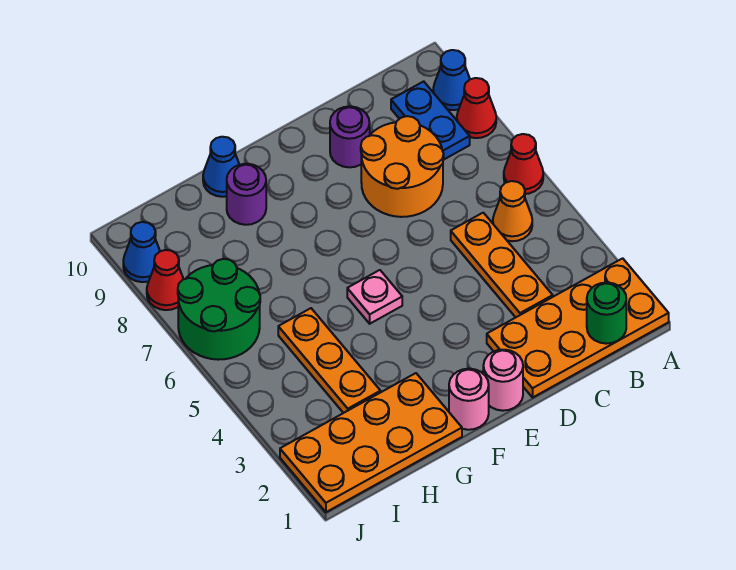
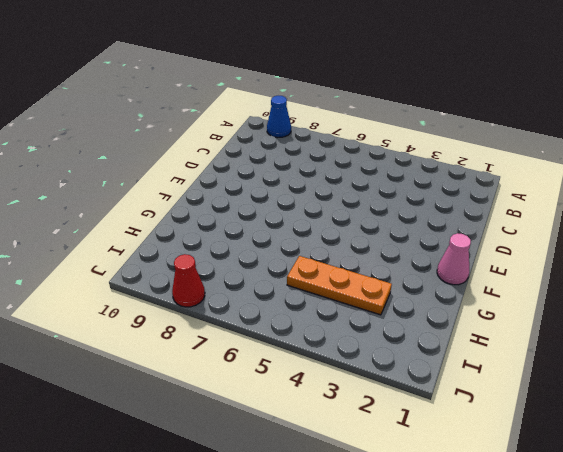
pink 1x1 cone [437,233,471,285] -> pink 1x1 round brick [449,369,489,430]
none -> orange 2x4 plate [487,258,669,397]
none -> red 1x1 cone [504,134,543,194]
none -> red 1x1 cone [457,78,496,138]

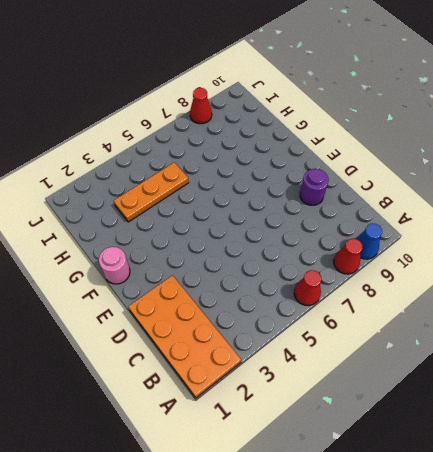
none -> orange 1x1 cone [493,181,532,241]
none -> blue 1x2 plate [391,81,470,160]
none -> orange 1x3 plate [451,213,553,317]

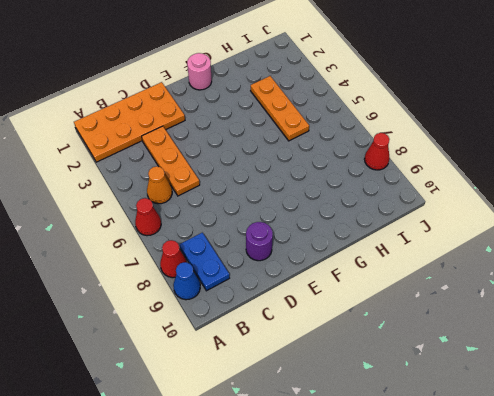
none -> orange 2x2 round brick [361,116,444,217]
none -> pink 1x1 round brick [483,350,523,411]
none -> pink 1x1 plate [347,270,402,324]

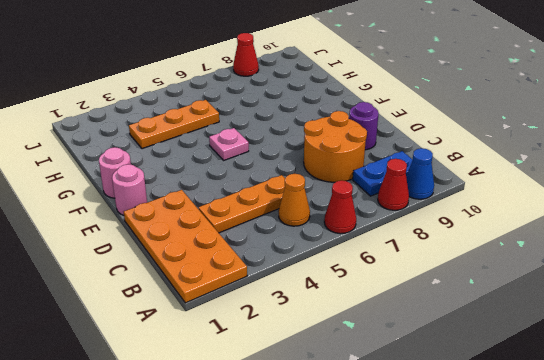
none -> orange 2x4 plate [280,373,462,512]
none -> purple 1x1 round brick [227,164,266,225]
none -> blue 1x1 cone [203,137,239,197]

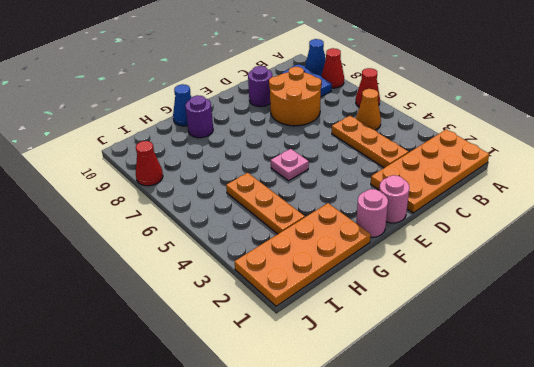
none -> green 2x2 round brick [178,259,260,360]
none -> blue 1x1 cone [123,222,160,282]
none -> green 1x1 round brick [587,283,626,344]

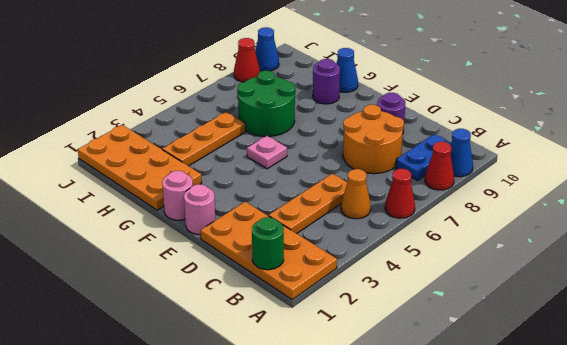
green 2x2 round brick [237,71,296,136] -> green 2x2 round brick moved to [178,259,260,360]

